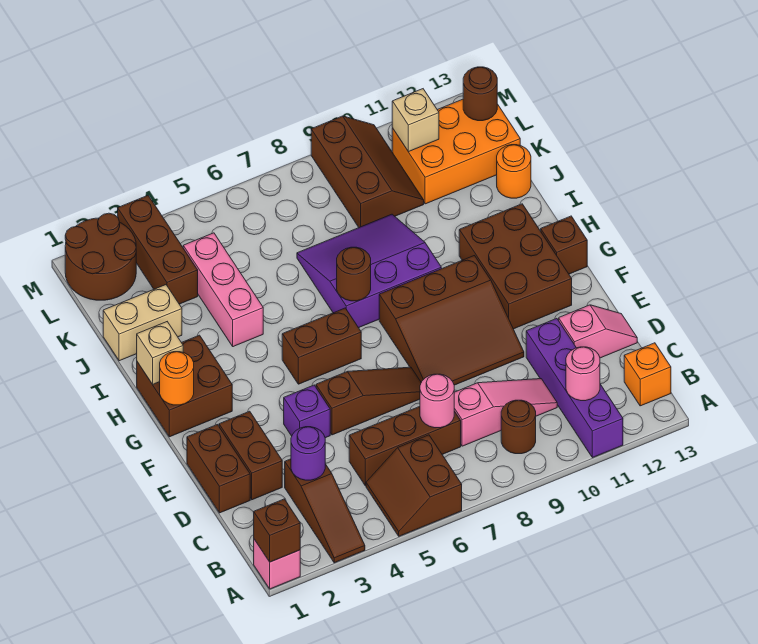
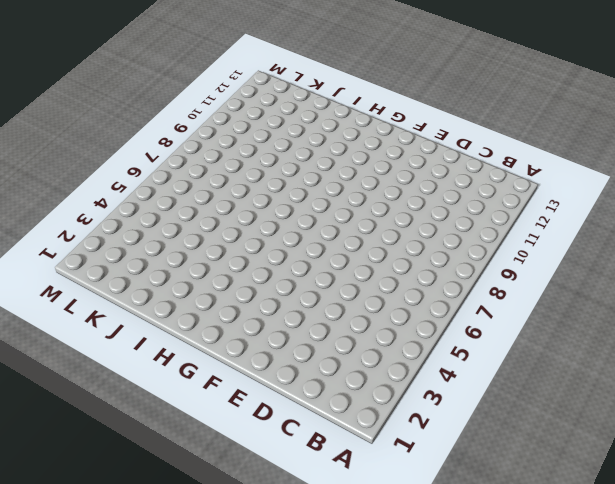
none -> pink 1x1 brick [254,539,300,589]
none -> brown 1x3 slope [285,459,365,563]
none -> brown 2x2 slope [366,435,462,536]
none -> purple 1x4 brick [526,319,623,458]

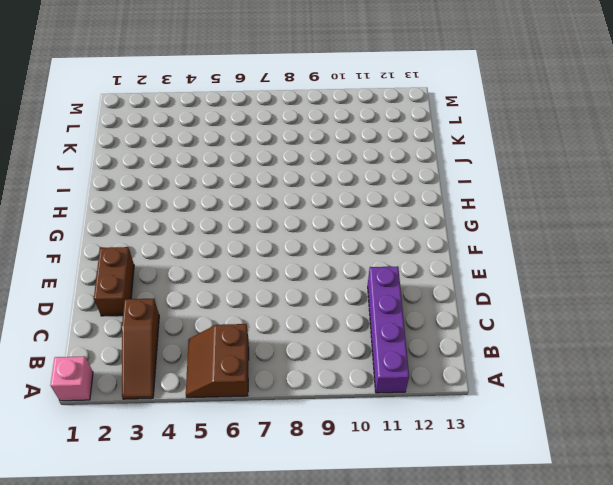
none -> brown 1x1 round brick [501,400,536,454]
none -> orange 1x1 brick [624,343,671,406]
none -> brown 1x3 brick [349,406,461,486]
none -> pink 1x3 slope [454,379,557,446]

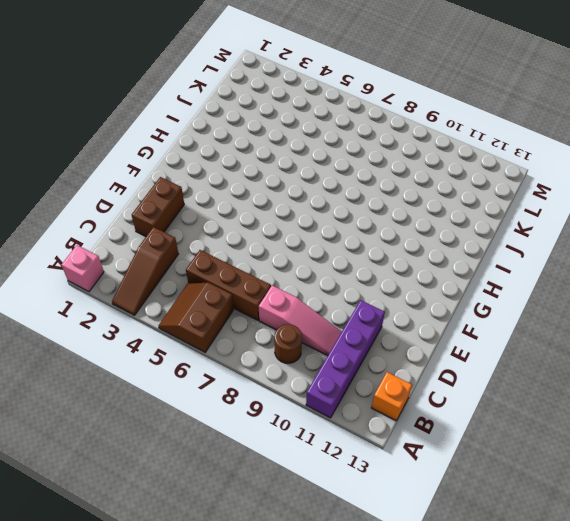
none -> brown 1x2 brick [187,425,250,513]
none -> pink 1x2 slope [559,305,637,358]
none -> purple 1x1 brick [284,385,330,438]
none -> brown 1x3 slope [316,367,421,435]

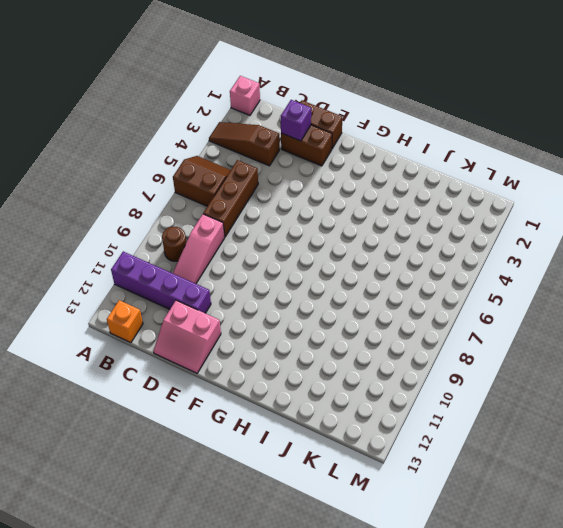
purple 1x1 brick [281,100,311,141] -> purple 1x1 brick moved to [284,385,330,438]
pink 2x2 slope [154,300,221,373] -> pink 1x2 slope [559,305,637,358]
none -> brown 1x3 slope [316,367,421,435]
none -> brown 3x3 slope [379,256,524,385]
none -> brown 2x3 brick [459,204,572,329]
none -> brown 2x2 brick [137,335,232,437]

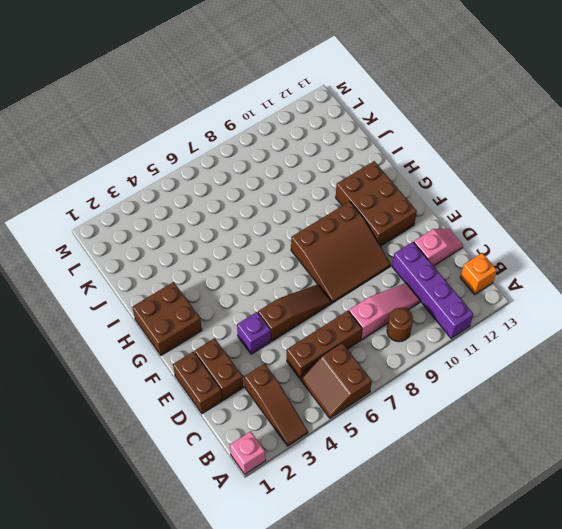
none -> brown 1x2 brick [282,308,361,384]
none -> brown 1x1 brick [541,216,587,274]
none -> purple 3x3 slope [297,214,441,328]
none -> pink 1x3 brick [183,233,263,347]

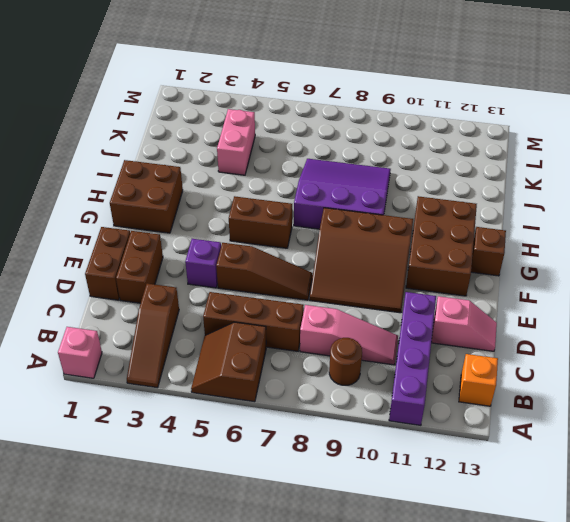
pink 1x2 brick [217,109,255,175] -> pink 1x3 brick [183,233,263,347]
none -> tan 1x2 brick [103,285,182,361]
none -> orange 1x1 round brick [497,145,531,198]
none -> brown 1x3 brick [118,196,198,304]
none -> brown 2x3 slope [311,116,424,227]

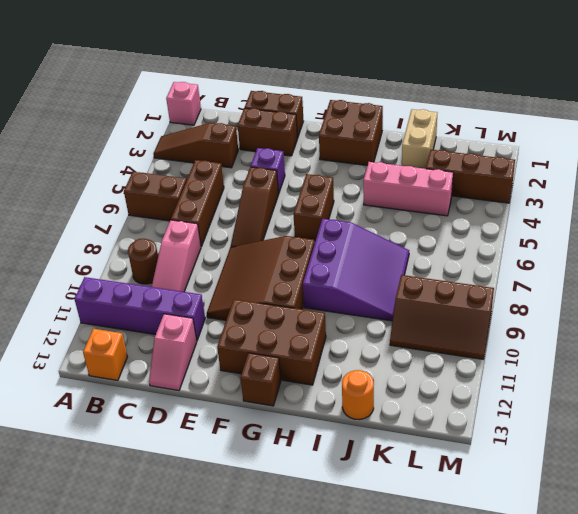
none -> orange 2x3 brick [392,99,520,204]
none -> brown 2x2 round brick [65,213,136,300]
none -> brown 1x1 brick [254,499,300,562]
none -> pink 1x1 round brick [566,347,600,401]

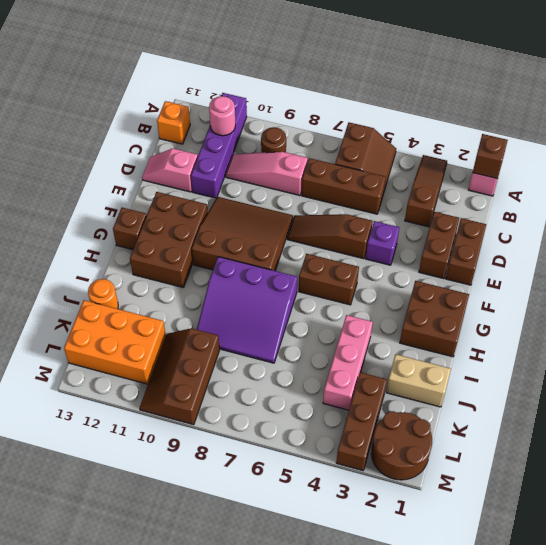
none -> purple 1x1 round brick [291,427,325,480]
none -> pink 1x1 round brick [420,374,454,428]
none -> orange 1x1 round brick [160,352,194,405]
none -> tan 1x1 brick [137,322,183,384]

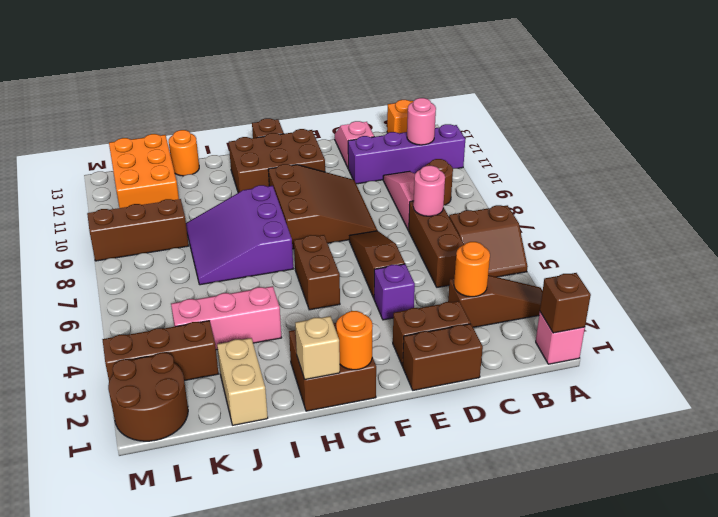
orange 1x1 round brick [454,242,490,297] -> purple 1x1 round brick [291,427,325,480]
none -> brown 1x1 round brick [337,247,371,301]
none -> tan 1x1 brick [392,89,439,152]
none -> brown 1x1 round brick [463,67,497,121]

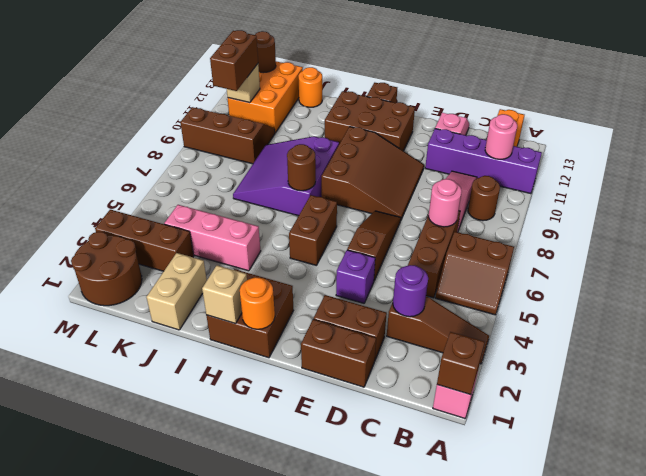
brown 1x2 brick [210,30,258,91] -> none

